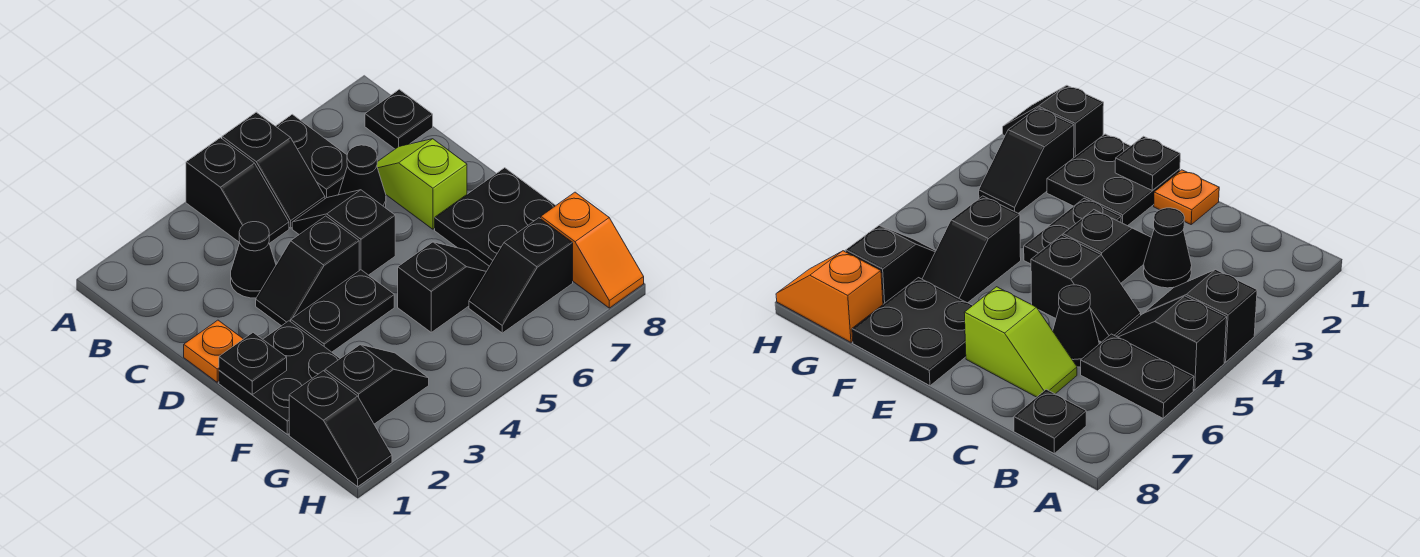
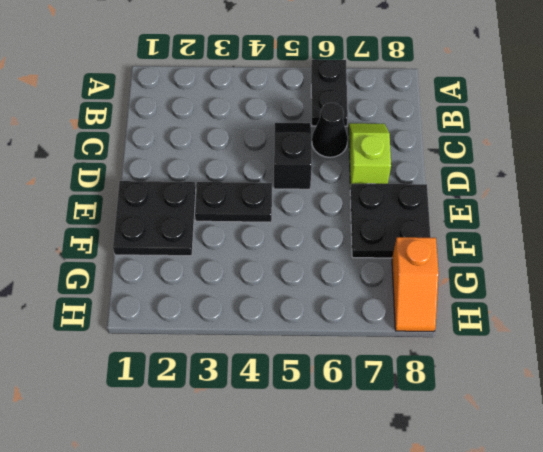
none -> black 1x2 slope [186,138,289,243]
none -> black 1x2 slope [222,112,325,228]
none -> black 1x1 plate [365,89,433,149]

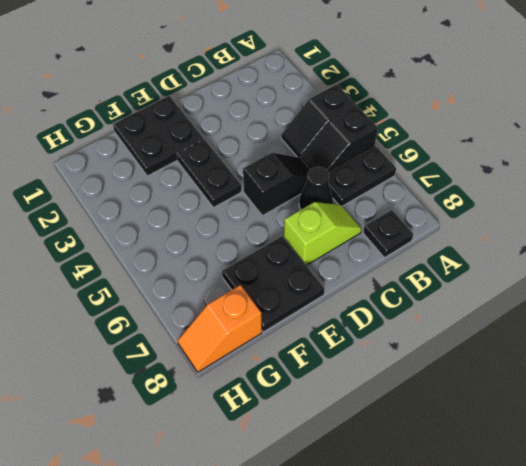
none -> black 1x1 cone [231,222,276,298]
none -> orange 1x1 plate [184,320,243,382]
none -> black 1x2 slope [256,216,359,326]

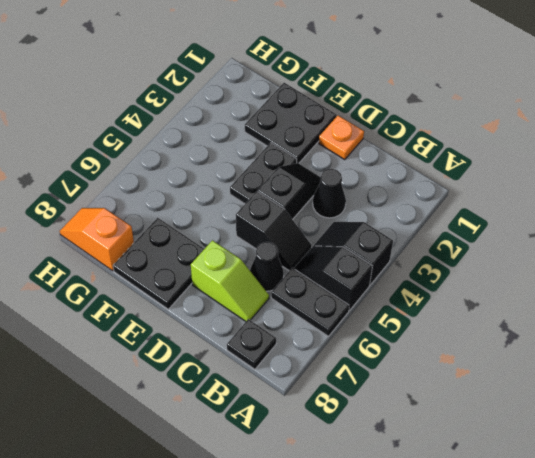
none -> black 1x2 slope [398,242,489,332]
none -> black 1x2 slope [289,371,392,487]
none -> black 1x2 slope [325,345,429,424]

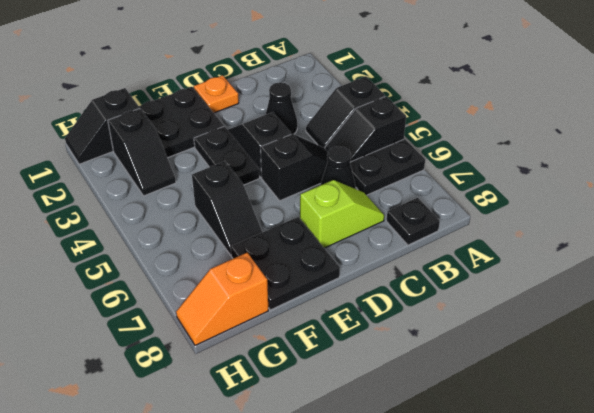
none -> black 1x2 slope [469,218,573,333]
none -> black 1x1 plate [219,333,287,394]

